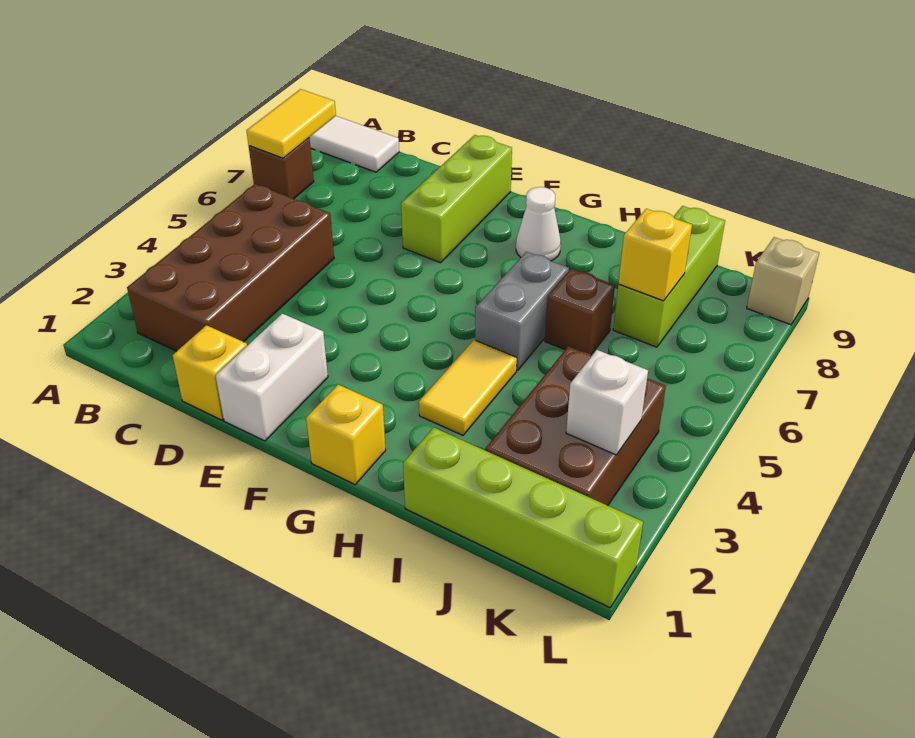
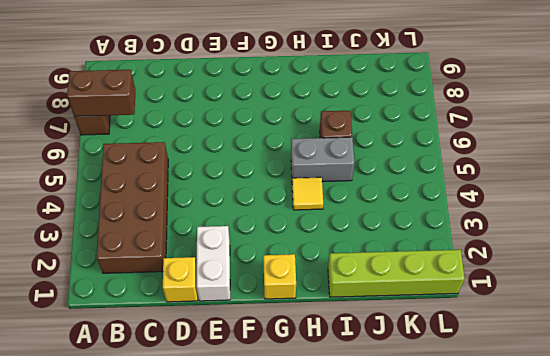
brown 1x2 brick [67,70,135,116] -> yellow 1x2 tile [246,89,336,158]
yellow 1x1 tile [292,177,323,210] -> yellow 1x2 tile [419,340,517,435]
grey 1x2 brick [291,137,354,182] -> grey 1x2 brick turned to [475,252,569,370]
none -> white 1x2 tile [309,116,399,172]
none -> lime 1x3 brick [401,135,512,263]
none -> white 1x1 cone [516,187,561,261]

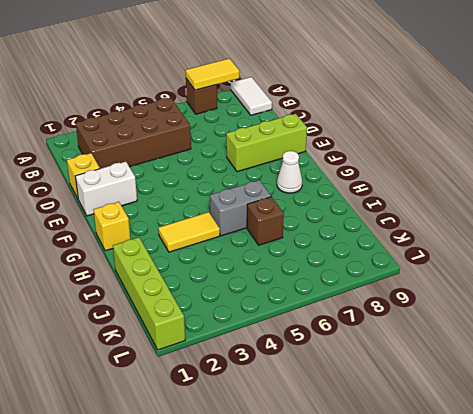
none -> brown 2x3 brick [485,346,666,505]
none -> lime 1x3 brick [613,206,725,347]
none -> tan 1x1 brick [747,237,819,325]

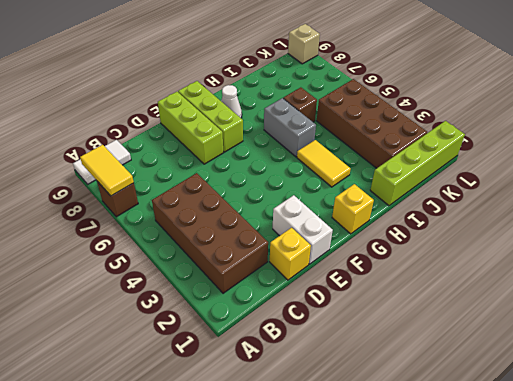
lime 1x3 brick [178,81,243,152] -> lime 1x3 brick moved to [613,206,725,347]
brown 2x4 brick [317,79,427,168] -> brown 2x3 brick [485,346,666,505]
none -> yellow 1x1 brick [618,209,692,301]
none -> white 1x1 brick [566,350,648,455]

